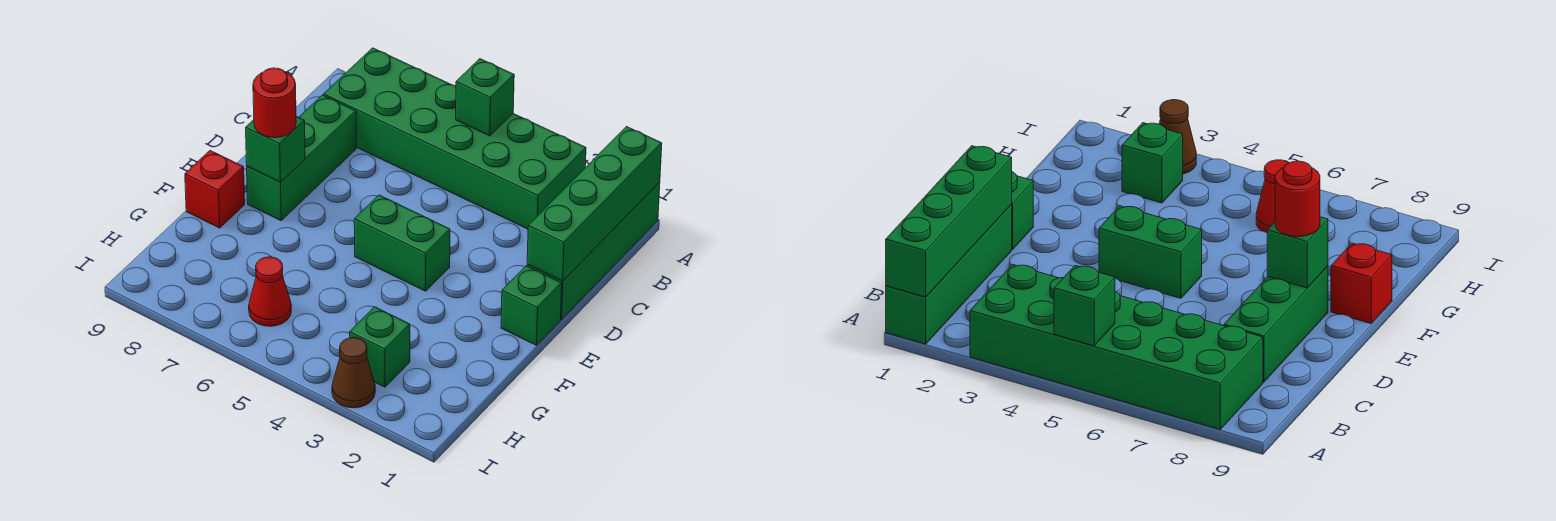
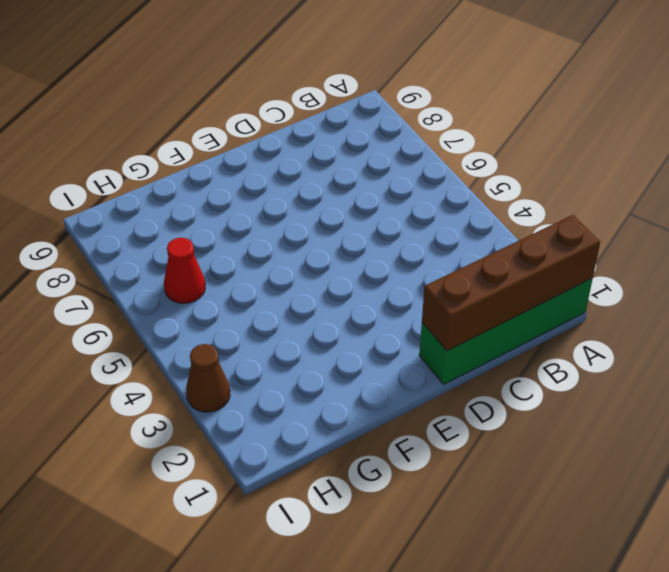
brown 1x4 brick [422,215,600,351] -> green 1x4 brick [527,127,662,281]
none -> green 2x6 brick [324,48,586,229]
none -> green 1x3 brick [247,95,356,221]
none -> green 1x1 brick [501,266,562,345]

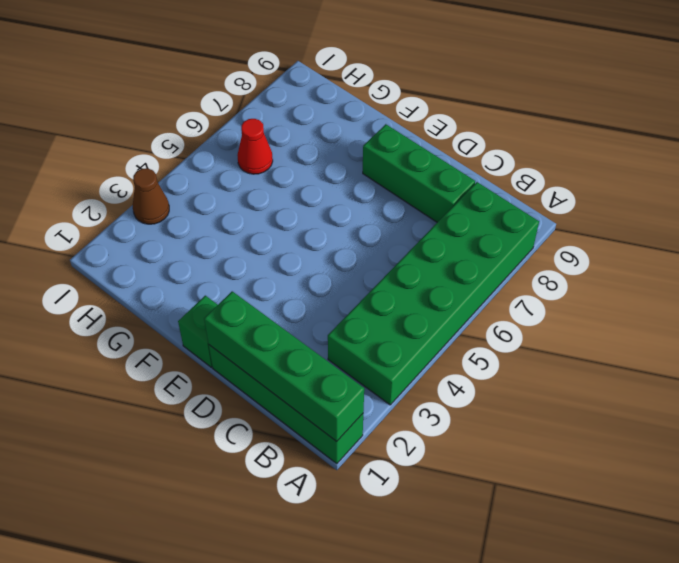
none -> green 1x2 brick [354,195,450,291]
none -> red 1x1 brick [185,151,245,228]
none -> green 1x1 brick [350,307,410,387]

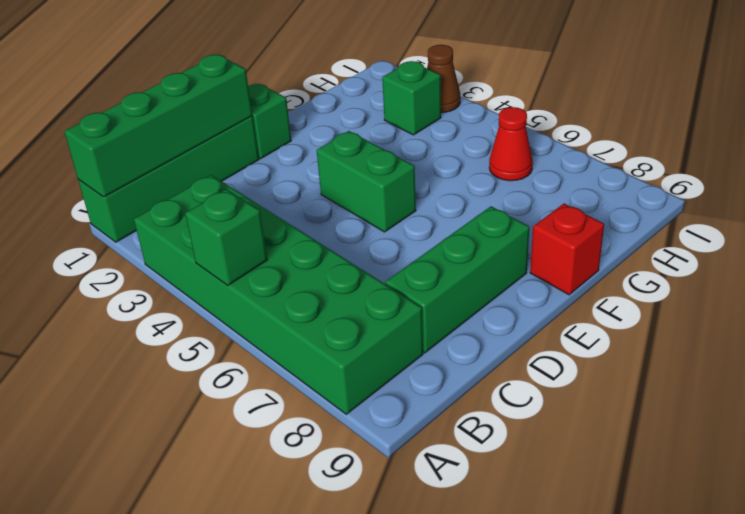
none -> green 1x1 brick [246,116,305,182]
none -> red 1x1 round brick [253,68,296,138]

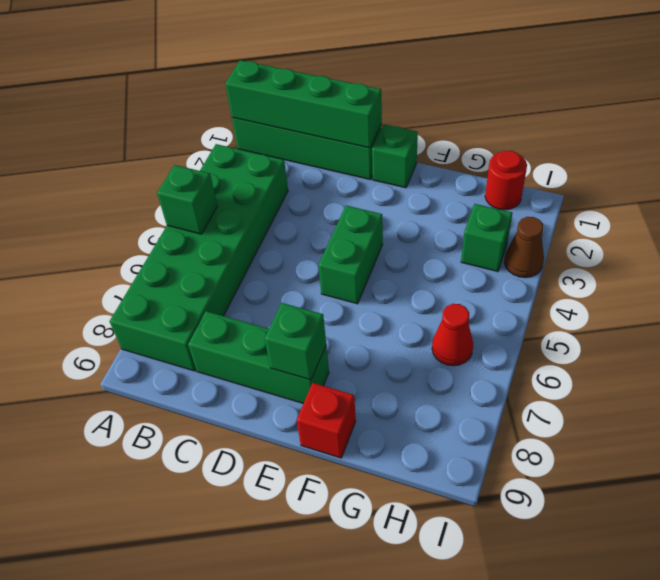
red 1x1 round brick [485,151,527,210] -> red 1x1 round brick moved to [253,68,296,138]

